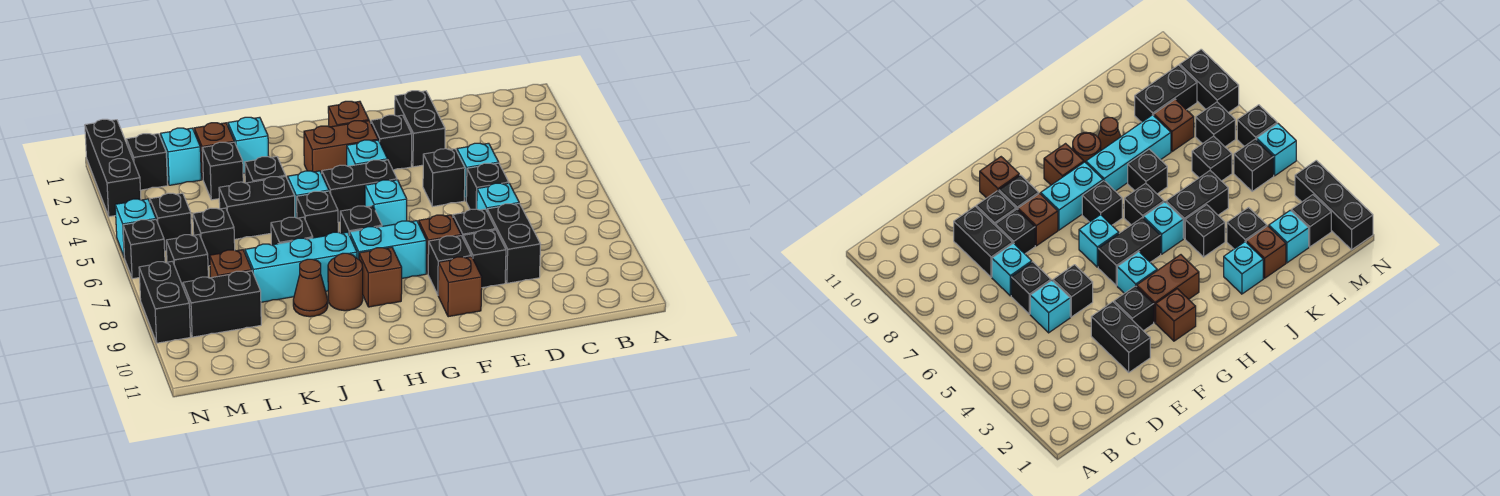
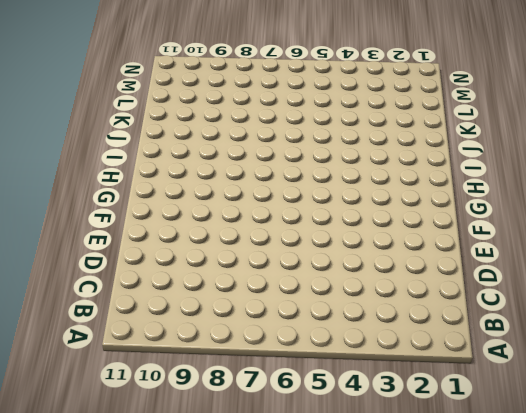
none -> cyan 1x1 brick [457,143,499,200]
none -> black 1x1 brick [466,163,509,210]
none -> cyan 1x1 brick [477,183,519,211]
none -> black 1x2 brick [487,203,541,283]

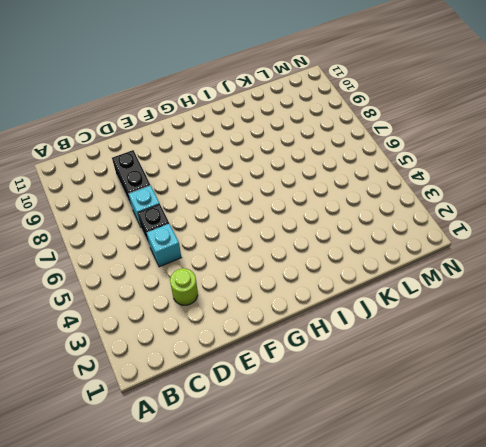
lime 1x1 round brick [170,268,198,305] -> none
none -> black 1x2 brick [395,91,445,167]
none -> black 1x1 brick [423,149,465,207]
none -> black 1x1 brick [453,209,495,237]
none -> black 1x1 brick [463,230,506,288]

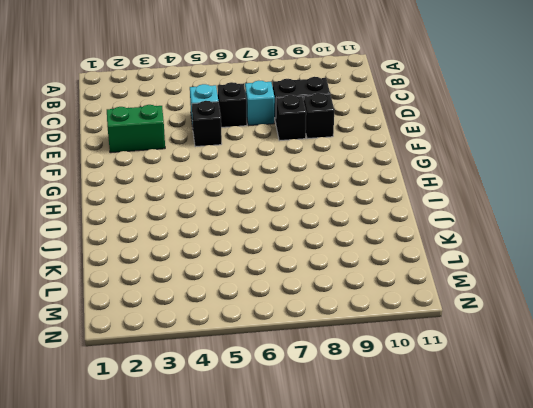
green 1x2 brick [107,105,165,153] -> black 1x2 brick [395,91,445,167]
none -> black 1x1 brick [371,115,412,170]
none -> brown 1x1 brick [419,215,461,273]
none -> black 1x1 brick [428,236,471,294]
none -> brown 1x1 brick [438,257,482,317]

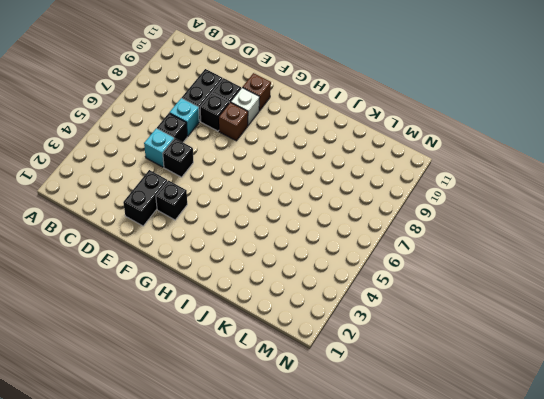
white 1x1 brick [231,88,260,125] -> black 1x1 brick [428,236,471,294]
none -> brown 1x1 brick [328,101,369,127]
none -> brown 1x2 brick [304,121,378,174]
none -> cyan 1x1 brick [347,140,388,166]
none -> black 1x2 brick [322,160,397,222]

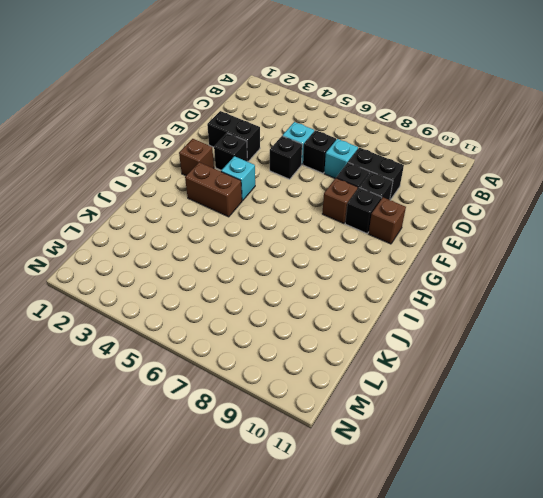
brown 1x2 brick [185,162,242,217] -> brown 1x2 brick turned to [304,121,378,174]
none -> black 1x2 brick [322,160,397,222]
none -> cyan 1x1 brick [365,180,407,226]
none -> cyan 1x2 brick [350,221,426,278]
none -> black 1x1 brick [340,206,382,235]

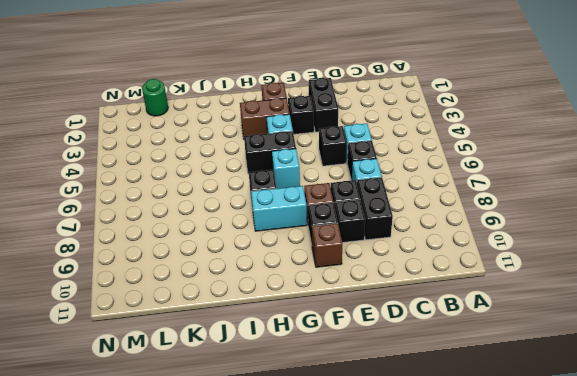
green 1x1 round brick [142,79,168,116] -> none
none -> brown 1x1 brick [359,247,402,307]
none -> cyan 1x1 brick [288,171,329,218]
none -> black 1x1 brick [297,191,338,238]
none -> cyan 1x3 brick [245,232,357,302]

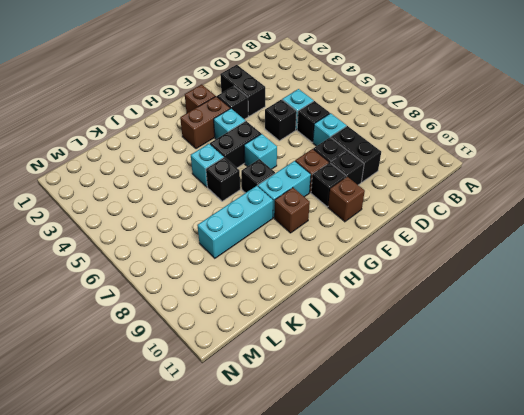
none -> brown 1x1 round brick [328,253,363,311]
none -> cyan 1x1 brick [228,117,269,173]
none -> black 1x1 brick [245,157,286,183]
none -> black 1x2 brick [219,177,295,239]

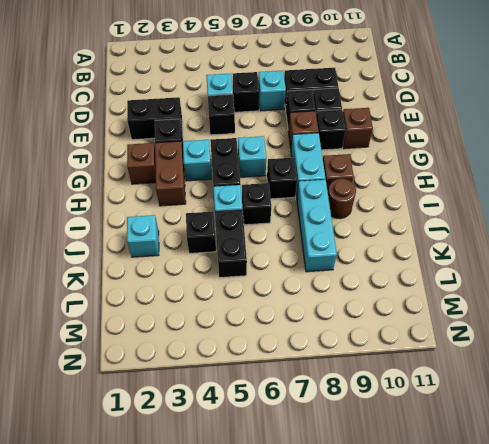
none -> black 1x1 brick [271,217,313,245]
none -> brown 1x1 cone [293,259,328,317]
none -> brown 1x1 brick [194,123,234,179]
none -> black 1x1 brick [202,142,243,200]

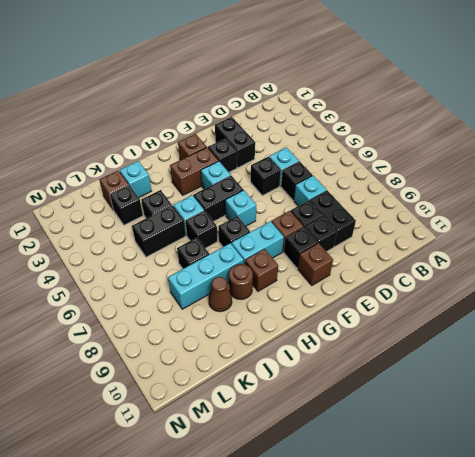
none -> cyan 1x1 brick [160,128,201,185]
none -> black 1x1 brick [193,208,235,266]
none -> brown 1x1 brick [210,250,252,278]
none -> black 1x2 brick [183,271,261,337]

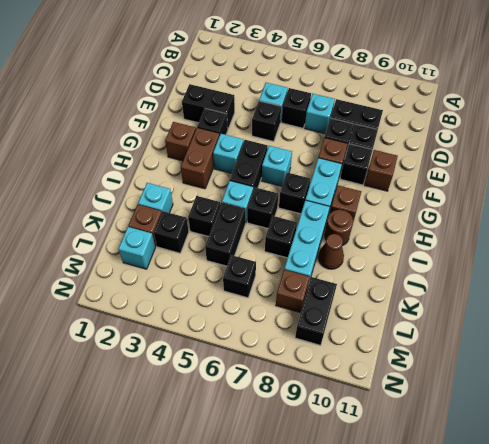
none -> black 1x1 brick [126,134,168,190]
none -> black 1x1 brick [150,193,192,251]
none -> black 1x1 brick [166,235,208,286]
none -> black 1x3 brick [85,119,141,217]

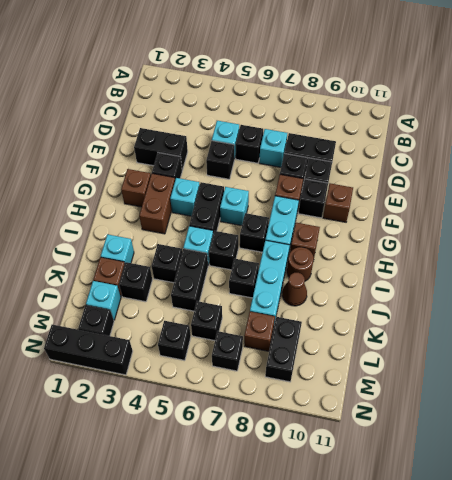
none -> cyan 1x1 brick [115,199,156,257]
none -> black 1x1 brick [123,220,165,279]
none -> black 1x2 brick [139,261,190,343]

